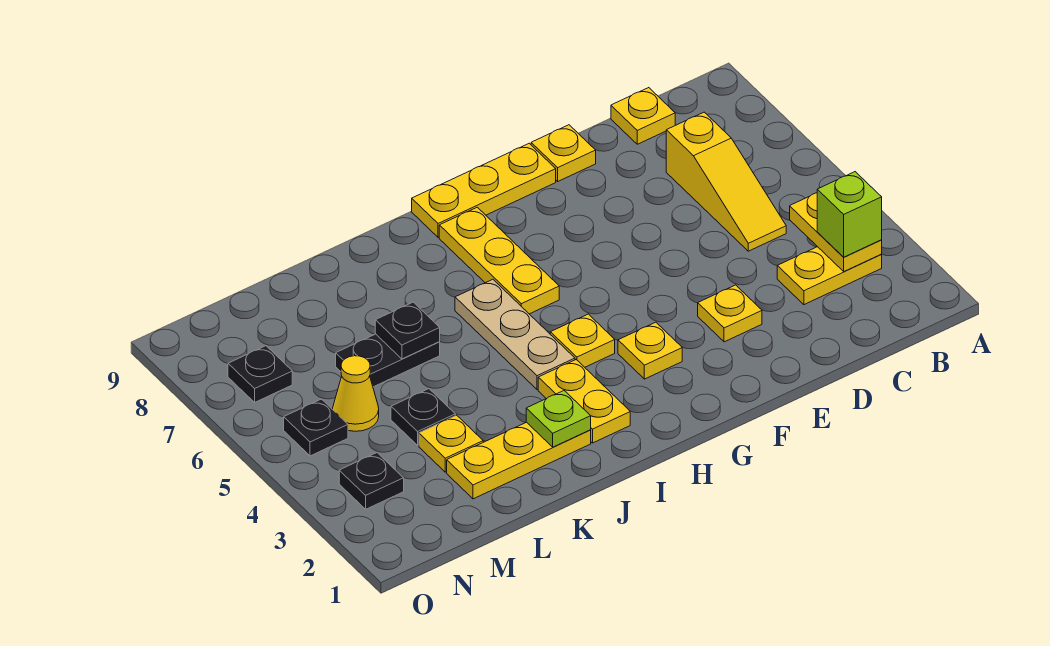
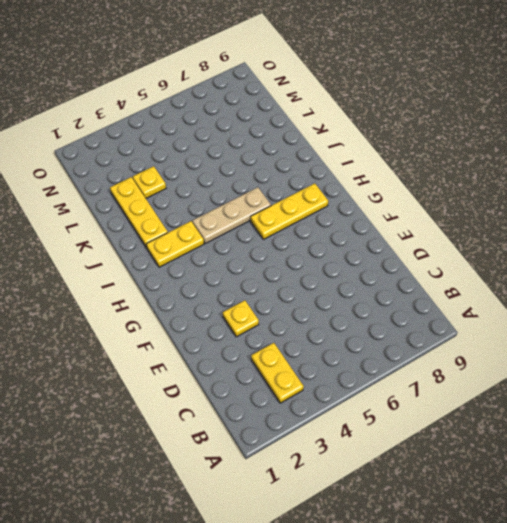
none -> yellow 1x3 slope [666,112,786,251]
none -> yellow 1x1 plate [611,88,675,144]
none -> yellow 1x1 plate [531,125,596,181]

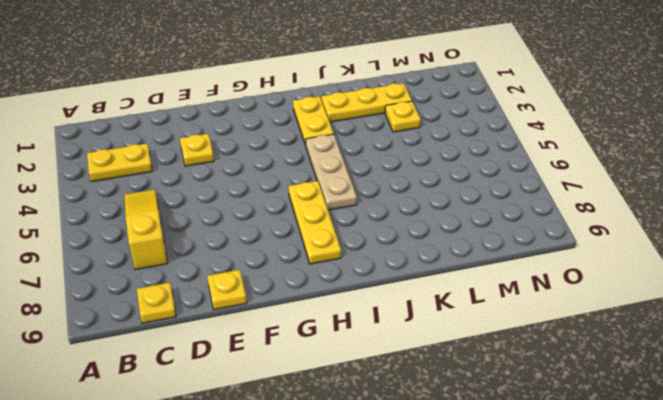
none -> yellow 1x3 plate [412,143,556,237]
none -> yellow 1x1 plate [618,322,682,379]
none -> yellow 1x1 plate [550,314,615,367]

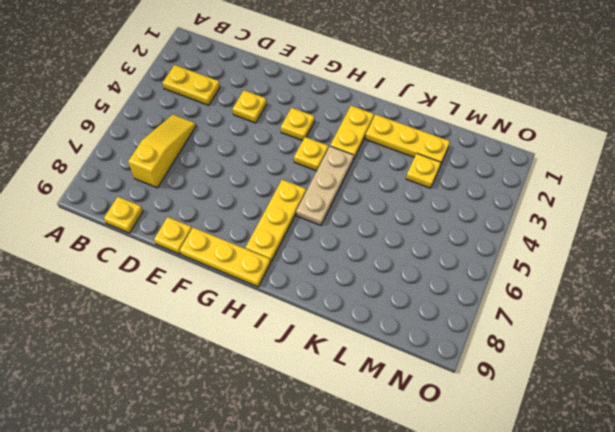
none -> black 1x2 plate [336,334,440,387]
none -> black 1x1 plate [391,389,455,445]
none -> yellow 1x1 cone [333,356,379,431]

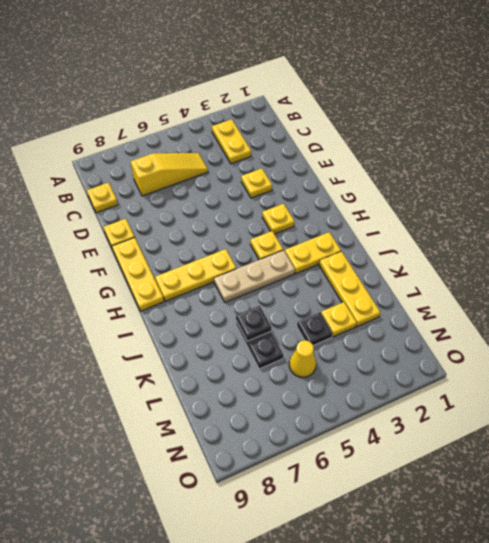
none -> black 1x1 plate [339,453,404,509]
none -> black 1x1 plate [284,399,348,456]
none -> black 1x1 plate [228,346,292,402]

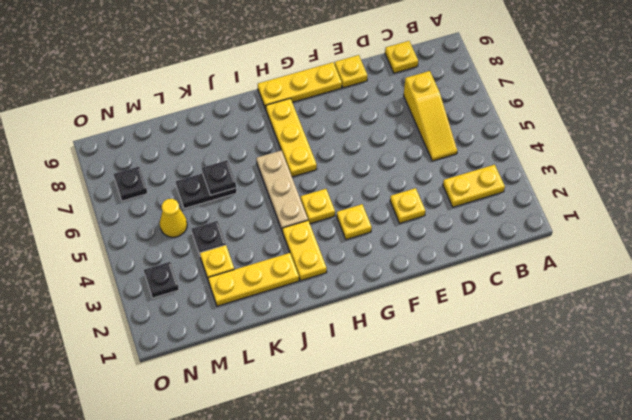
none -> black 1x1 plate [284,399,348,456]
none -> yellow 1x2 plate [790,193,882,271]
none -> lime 1x1 plate [526,391,591,447]

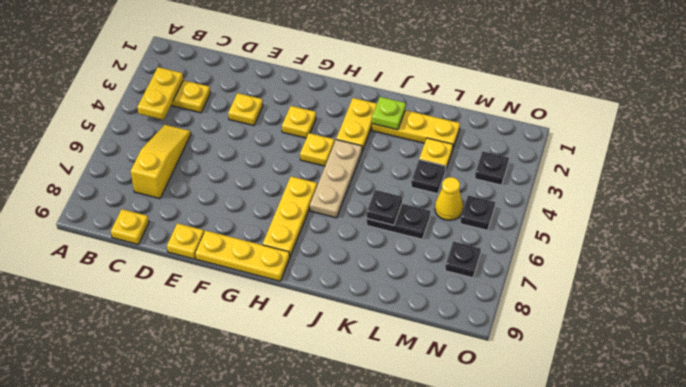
none -> lime 1x1 brick [817,172,882,257]

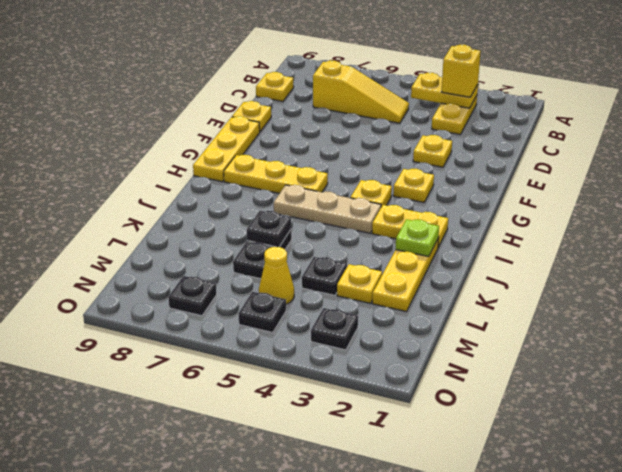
yellow 1x1 brick [442,45,481,97] -> lime 1x1 brick [817,172,882,257]

